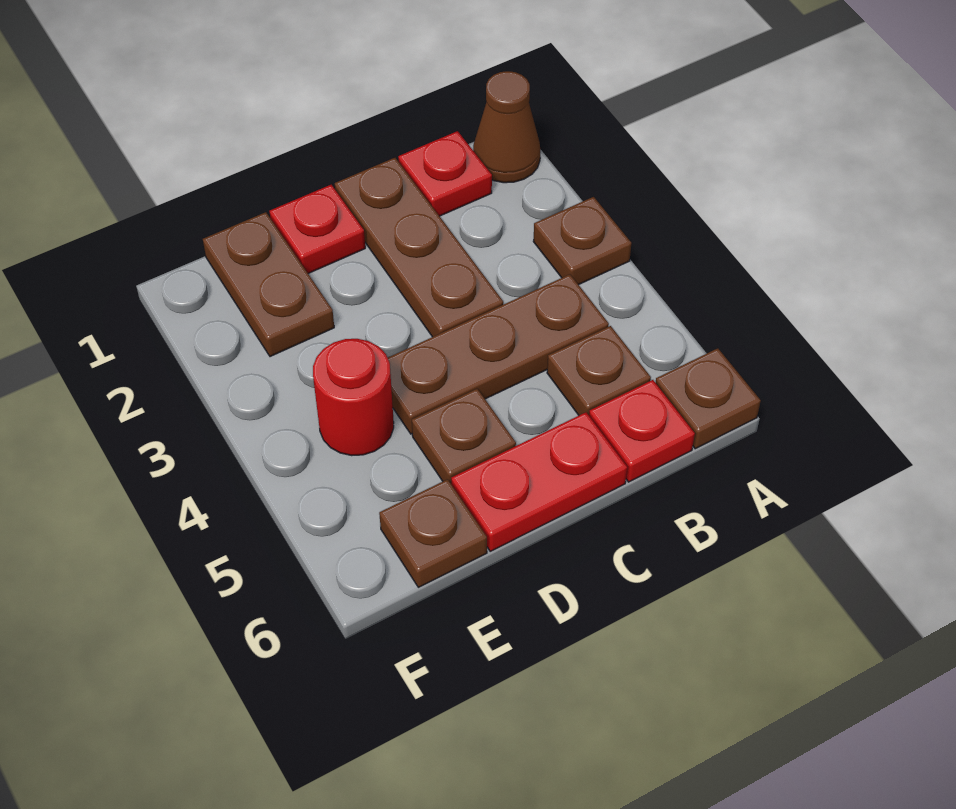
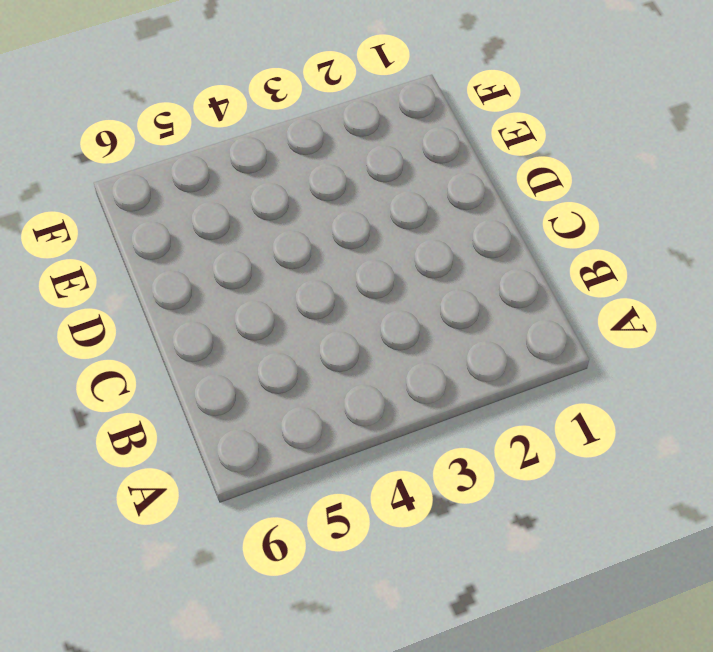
none -> brown 1x1 cone [473,71,540,183]
none -> brown 1x1 plate [533,197,631,285]
none -> brown 1x1 plate [655,348,761,449]

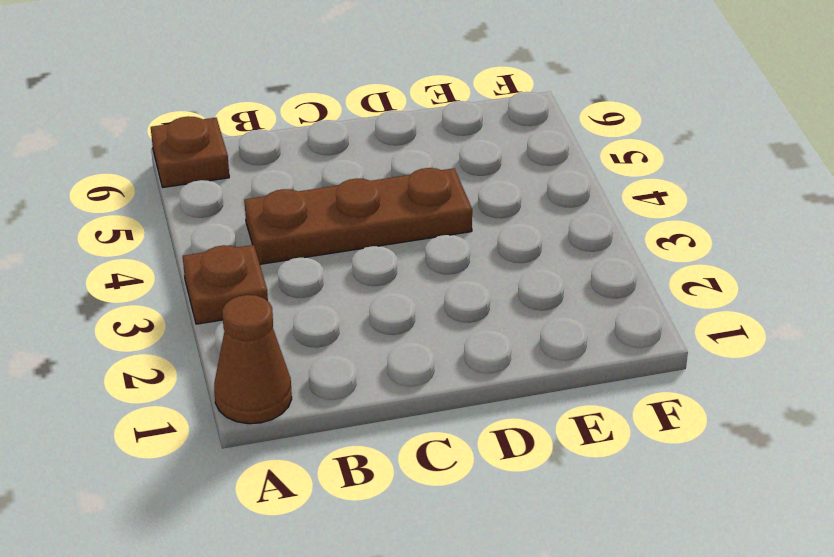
none -> red 1x1 plate [398,131,492,216]
none -> brown 1x1 plate [547,326,651,415]
none -> red 1x1 plate [589,380,695,482]

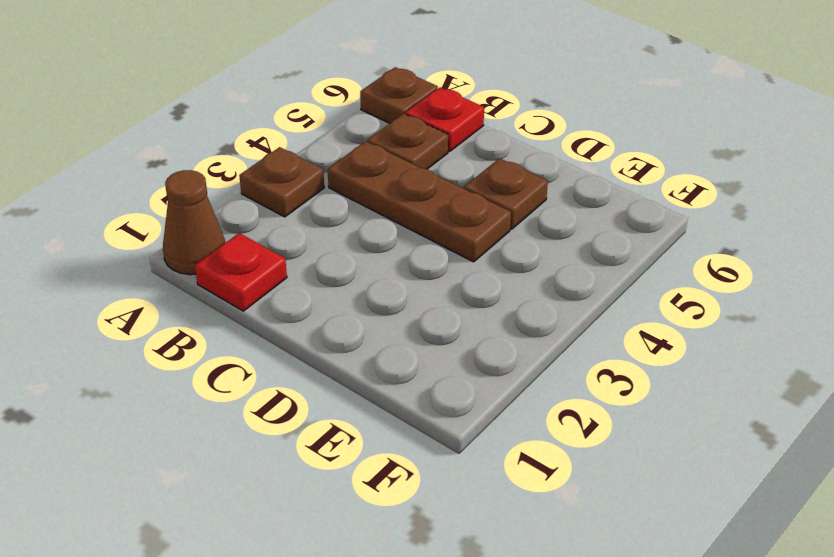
none -> brown 1x3 plate [335,158,503,337]
none -> red 1x2 plate [451,412,627,551]
none -> red 1x1 plate [269,185,365,273]

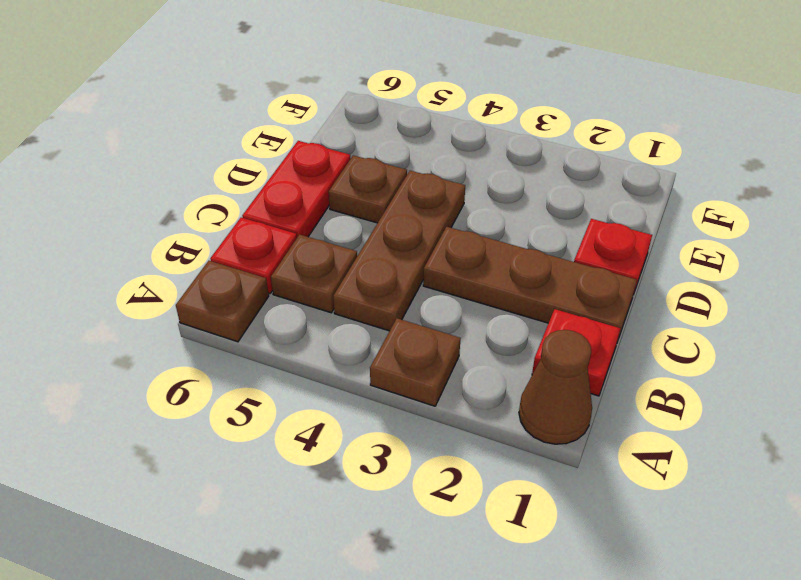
none -> brown 1x2 plate [203,212,334,357]
none -> red 1x1 round brick [313,339,394,456]
none -> brown 1x1 plate [379,479,487,587]

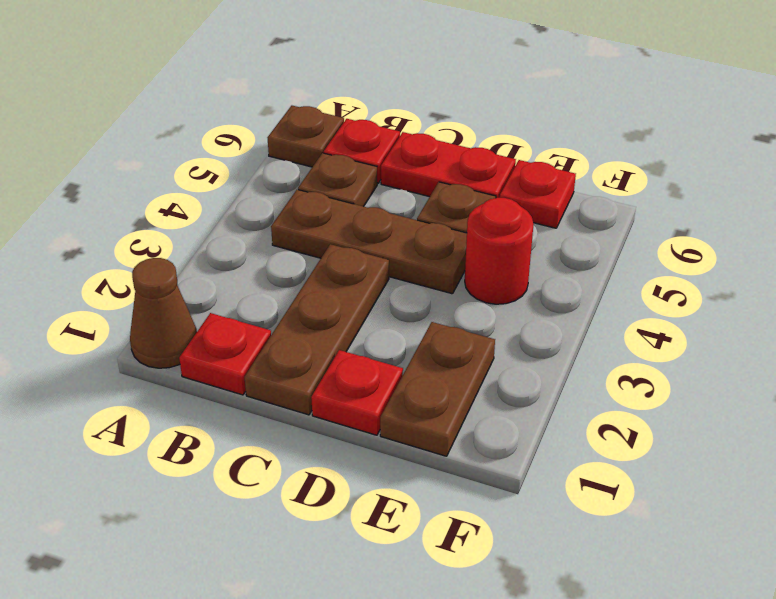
red 1x1 plate [500,160,576,228] -> brown 1x1 plate [379,479,487,587]
none -> brown 1x1 plate [533,197,631,285]

